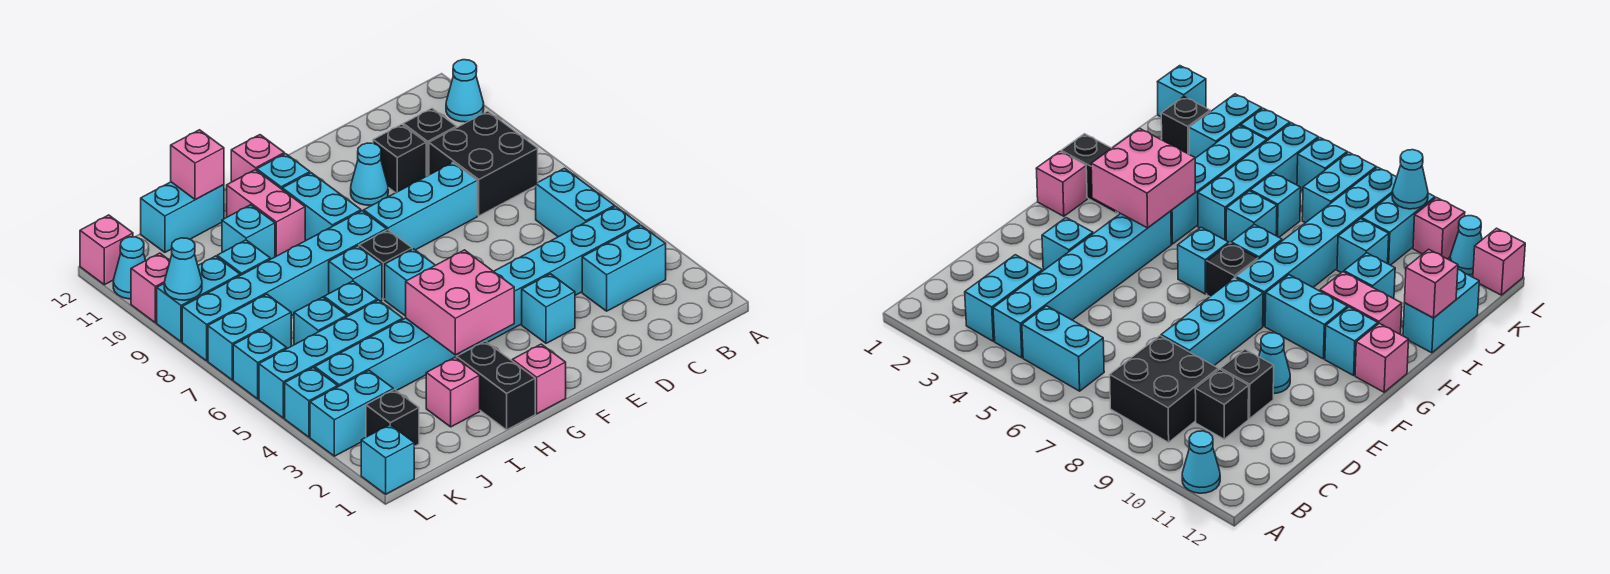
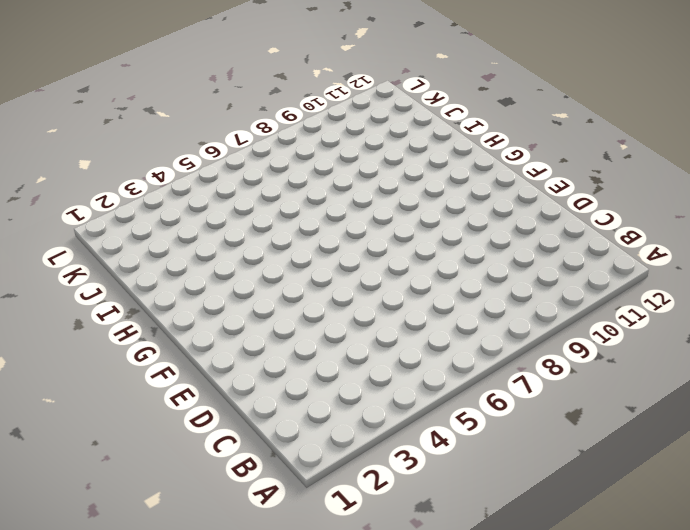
none -> cyan 1x1 cone [446,60,484,122]
none -> cyan 1x2 brick [582,225,666,311]
none -> cyan 1x6 brick [459,206,640,355]
none -> cyan 1x2 brick [536,168,615,237]

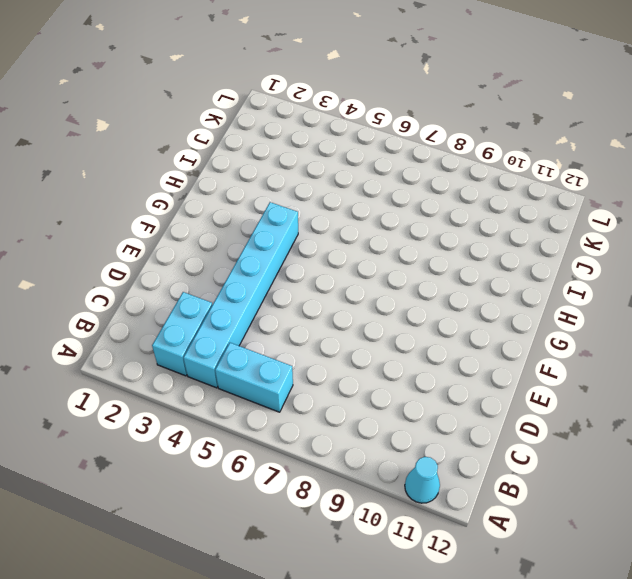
none -> black 2x2 brick [429,111,538,216]
none -> black 1x1 brick [403,108,456,176]
none -> cyan 1x3 brick [364,163,477,250]
none -> black 1x1 brick [373,124,426,193]

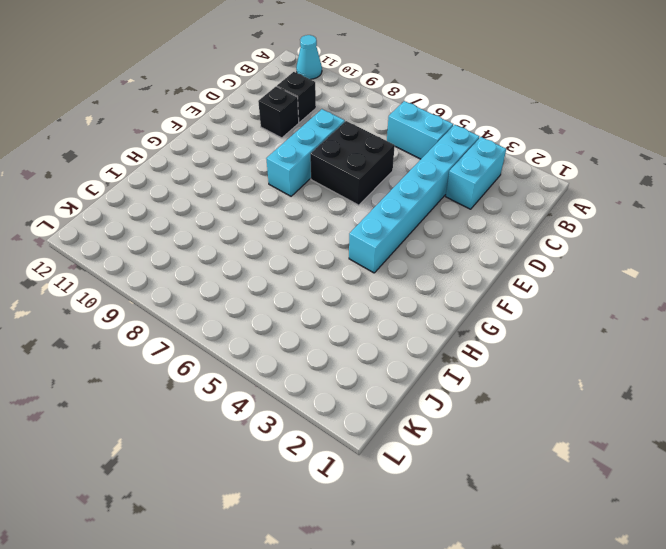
black 2x2 brick [310,121,395,205] -> black 2x2 brick moved to [429,111,538,216]
none -> cyan 1x1 brick [522,274,575,343]
none -> cyan 1x1 cone [351,143,388,205]
none -> pink 1x1 brick [512,344,566,414]
none -> cyan 1x1 brick [385,249,435,316]

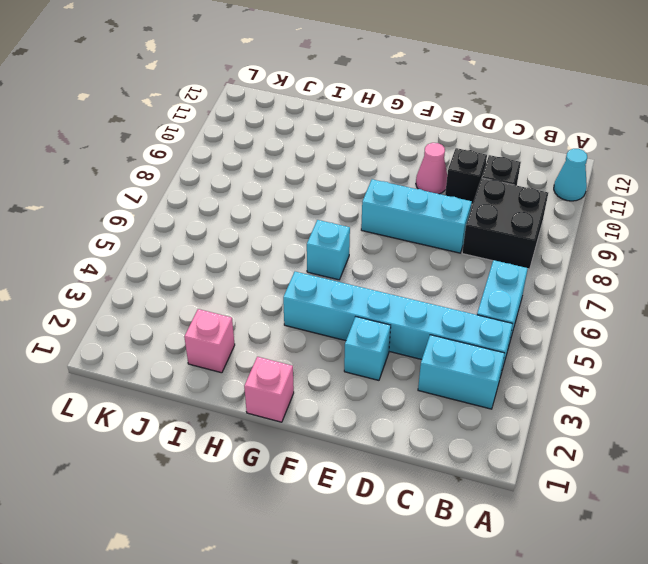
pink 1x1 cone [416,143,447,194] -> cyan 1x1 cone [351,143,388,205]
none -> black 1x1 brick [359,230,412,299]
none -> cyan 1x6 brick [182,211,387,361]
none -> cyan 1x2 brick [282,173,361,241]
none -> cyan 1x1 brick [257,154,310,189]

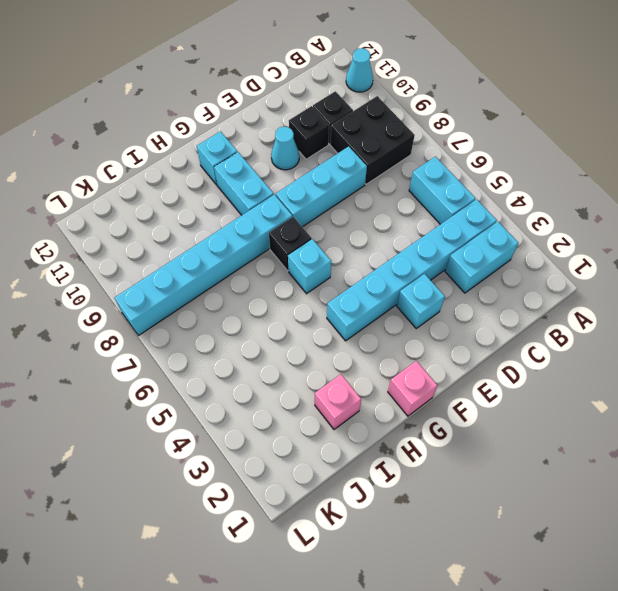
none -> pink 1x1 brick [231,135,284,182]
none -> black 1x2 brick [457,341,535,430]
none -> cyan 1x4 brick [315,318,459,391]
none -> cyan 1x1 brick [329,246,382,301]

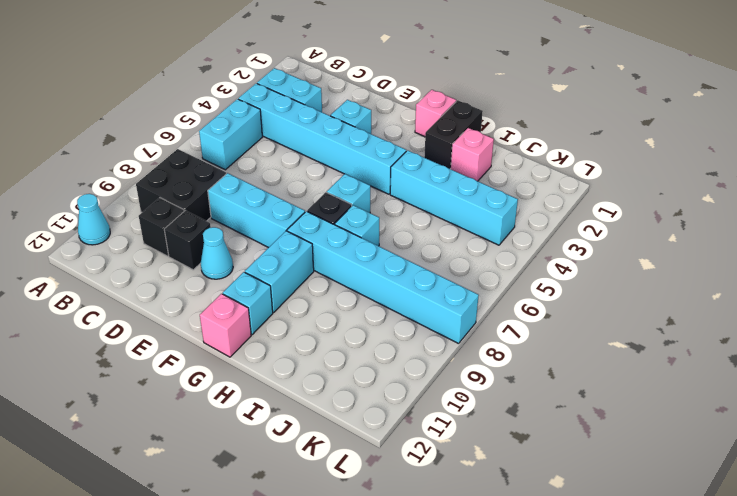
none -> pink 1x2 brick [227,170,305,257]
none -> cyan 1x4 brick [259,300,403,418]
none -> cyan 1x1 brick [324,281,377,316]
none -> cyan 1x1 brick [222,205,275,259]

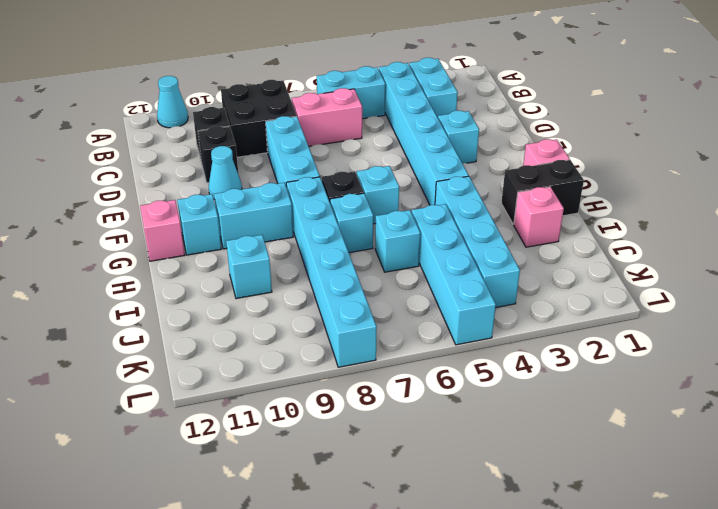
pink 1x2 brick [292,88,362,146] -> pink 1x2 brick moved to [227,170,305,257]
none -> cyan 1x2 brick [141,182,224,252]
none -> cyan 1x1 brick [294,297,347,345]
none -> cyan 1x1 brick [217,240,270,275]
none -> black 1x1 brick [366,389,419,446]

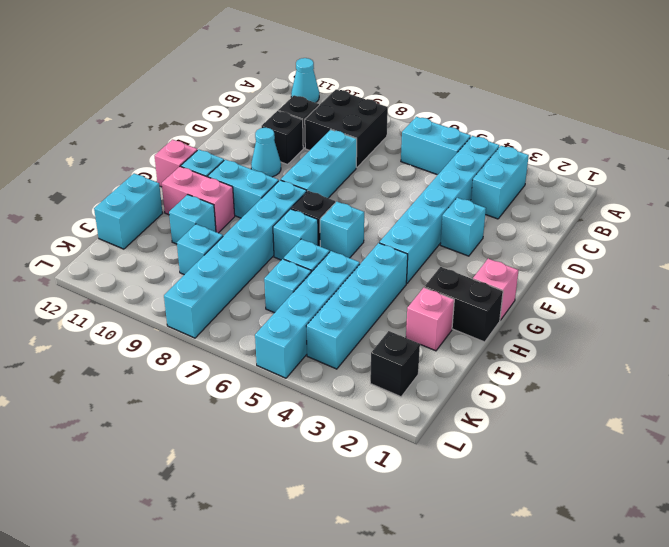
none -> cyan 1x2 brick [310,371,393,456]
none -> cyan 1x2 brick [208,294,291,380]
none -> cyan 1x2 brick [157,256,240,342]
none -> cyan 1x1 brick [361,425,414,494]

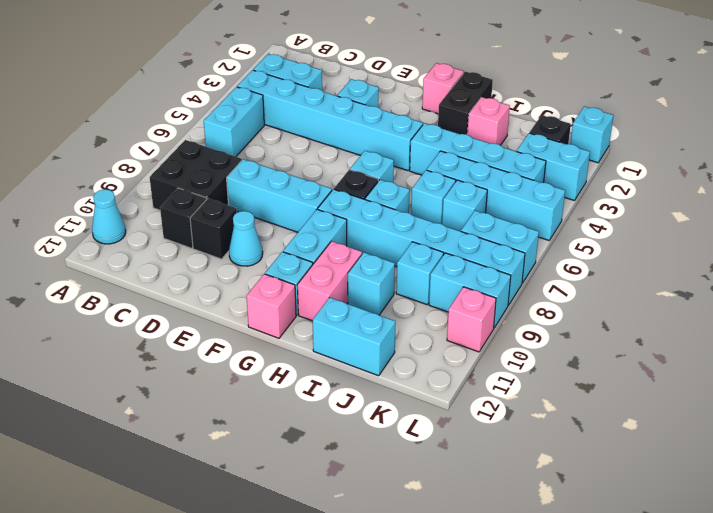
none -> cyan 1x1 brick [285,367,338,437]
none -> cyan 1x1 brick [233,329,287,399]
none -> cyan 1x1 cone [113,237,146,299]
none -> pink 1x1 brick [80,215,133,285]

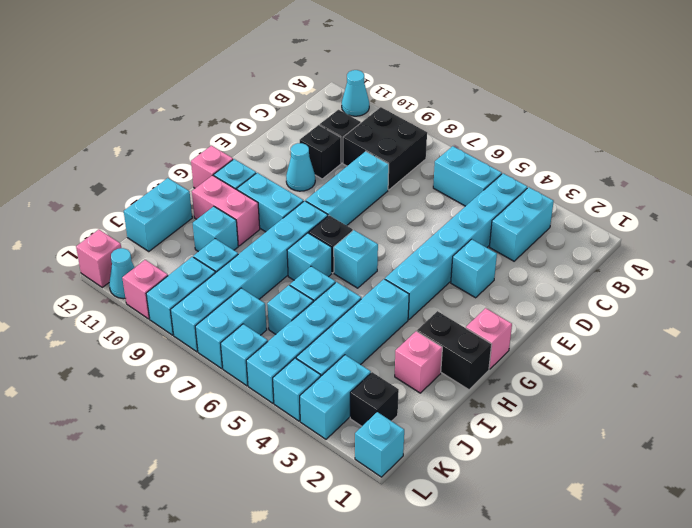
none -> pink 2x2 brick [406,250,514,355]
none -> pink 1x1 brick [171,130,224,199]
none -> cyan 1x1 cone [164,238,202,300]

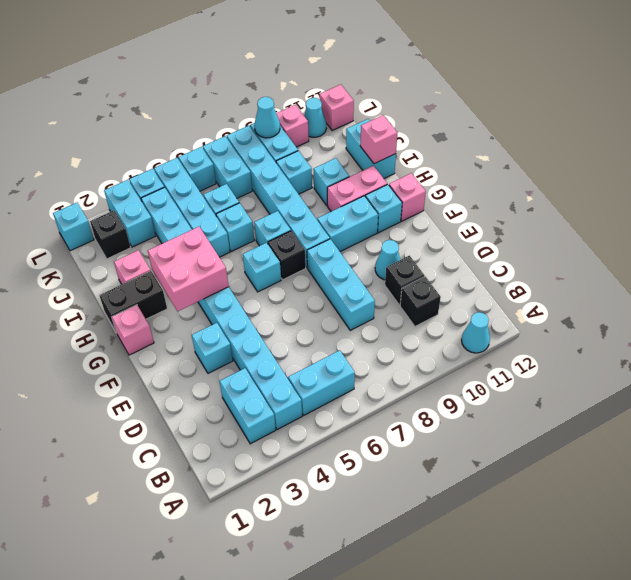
none -> black 2x2 brick [429,111,538,216]

